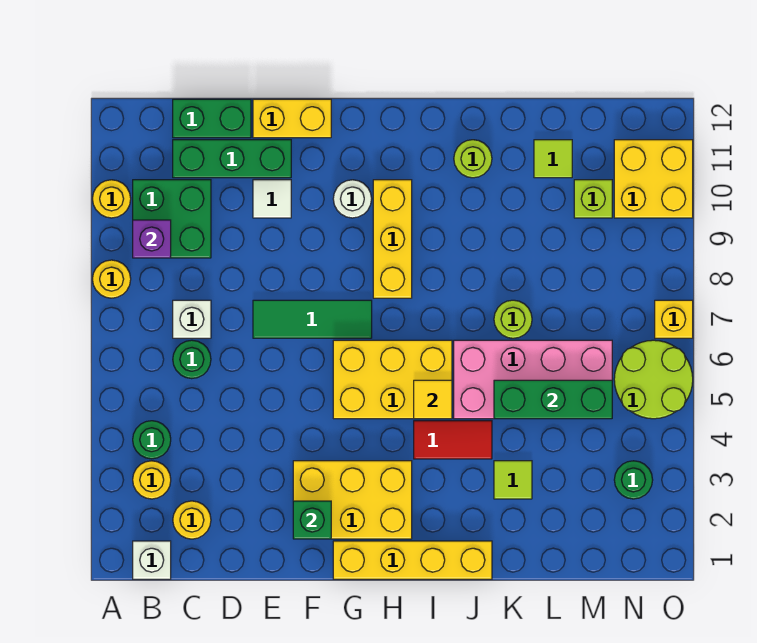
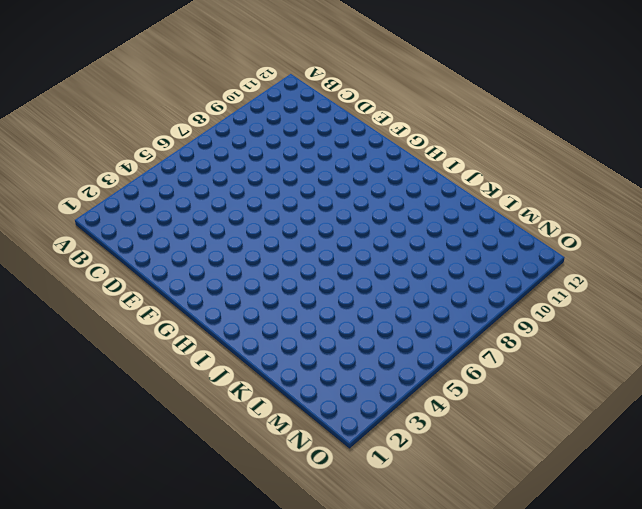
none -> yellow 1x1 round brick [93,260,131,298]
none -> yellow 1x1 round brick [93,180,131,218]
none -> white 1x1 brick [133,541,171,579]
none -> yellow 1x1 round brick [133,461,171,499]

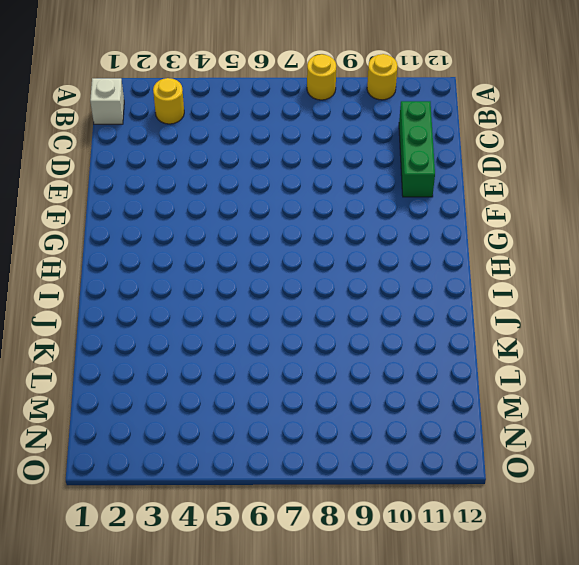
none -> green 1x1 round brick [133,421,171,459]
none -> green 2x2 brick [133,180,211,258]
none -> yellow 1x1 round brick [173,501,211,539]
none -> green 1x1 round brick [173,340,211,379]

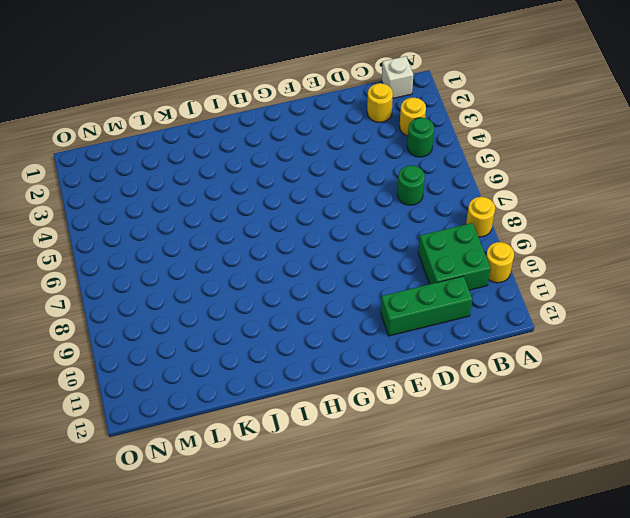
none -> white 1x1 brick [173,300,211,338]
none -> green 1x2 brick [173,99,251,138]
none -> green 1x3 tile [253,300,372,338]
none -> white 1x1 tile [253,180,291,218]

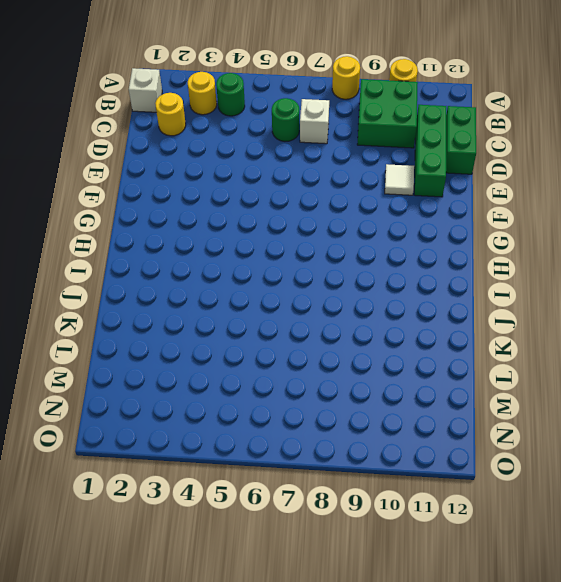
none -> green 1x3 tile [253,300,372,338]
none -> yellow 1x2 brick [253,99,331,138]
none -> yellow 2x3 brick [293,461,412,539]
none -> yellow 1x4 brick [333,541,492,579]

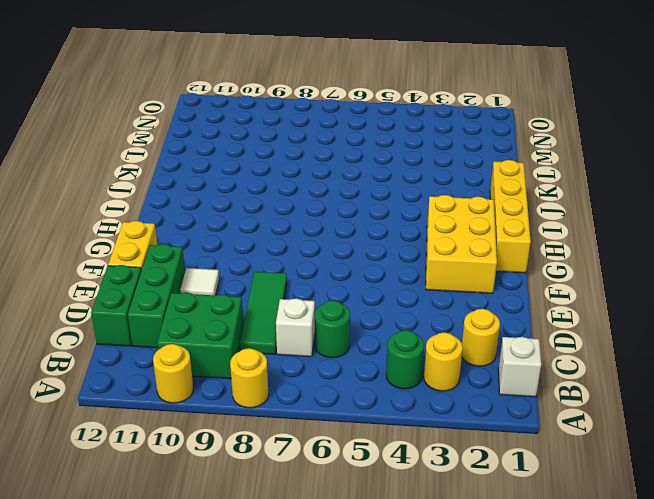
green 1x3 tile [240,272,287,355] -> green 1x3 tile moved to [253,300,372,338]
none -> yellow 2x3 brick [333,340,452,419]
none -> white 1x1 round brick [333,180,372,218]
none -> yellow 1x3 brick [373,180,412,298]
none -> red 1x2 tile [414,421,492,459]

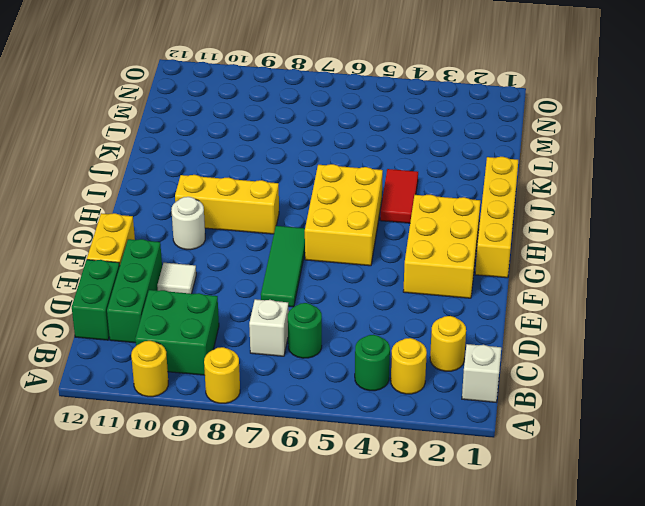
none -> pink 2x4 brick [454,340,612,419]
none -> lime 1x1 round brick [454,140,492,178]
none -> lime 1x1 tile [494,461,532,499]
none -> lime 1x1 round brick [494,300,532,338]

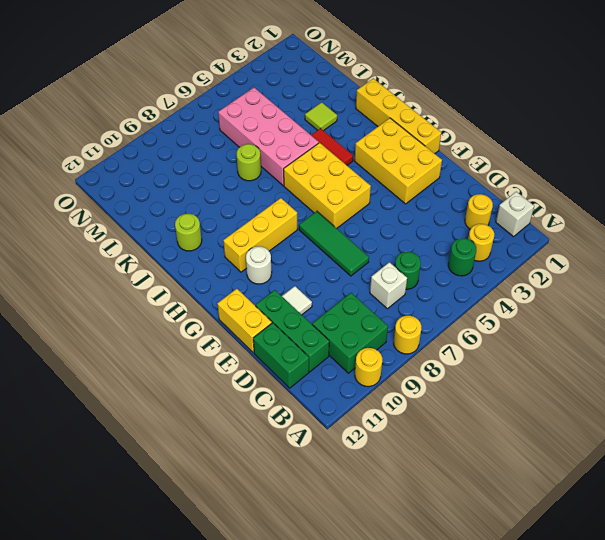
none -> lime 1x1 tile [534,140,572,178]
none -> lime 1x1 brick [574,180,612,218]
none -> green 1x1 round brick [614,461,653,499]
none -> lime 2x2 round brick [614,340,693,419]

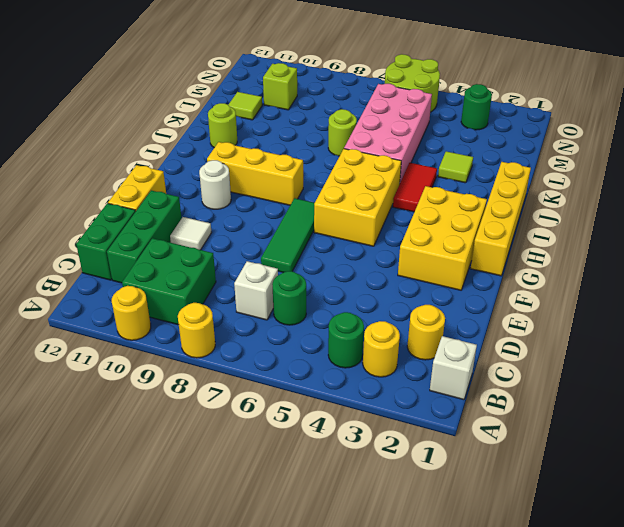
none -> yellow 2x2 brick [614,140,693,218]
none -> yellow 1x1 brick [655,300,693,338]
none -> purple 1x1 brick [133,220,171,258]
none -> green 1x1 brick [293,501,331,539]

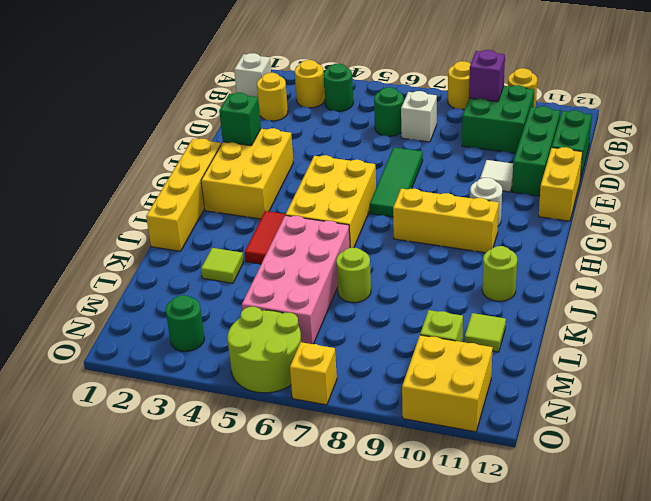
none -> yellow 1x1 tile [414,380,452,419]
none -> green 1x3 brick [494,380,612,419]

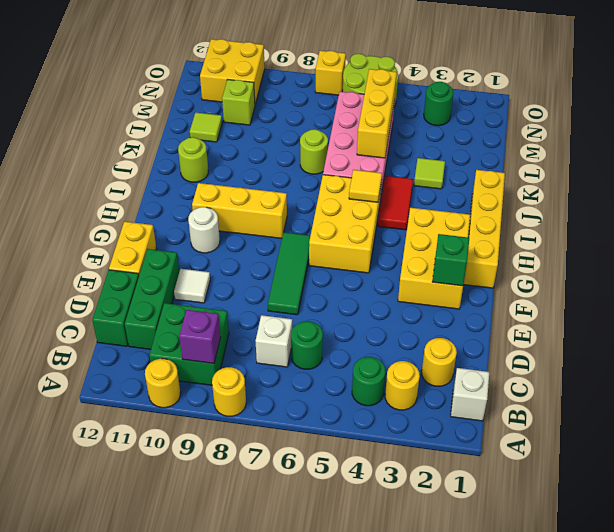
yellow 1x3 brick [357,69,397,158] -> green 1x3 brick [494,380,612,419]

